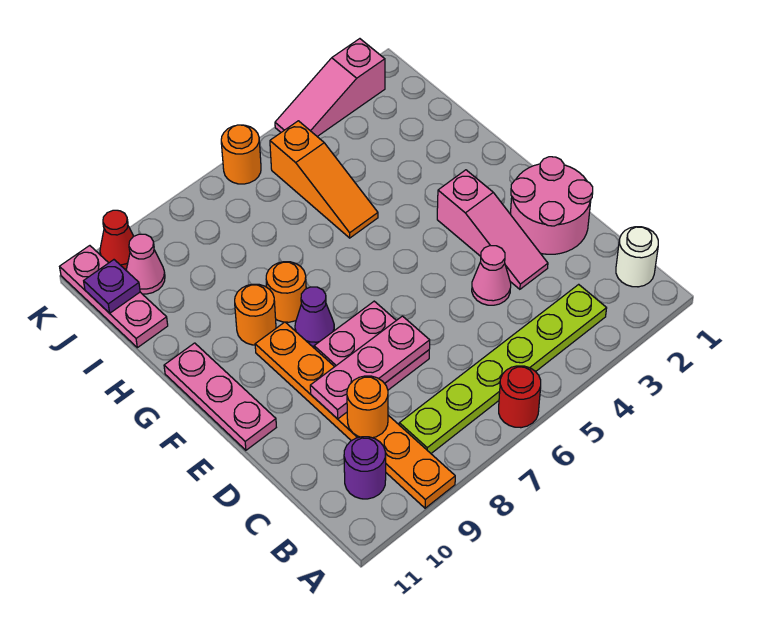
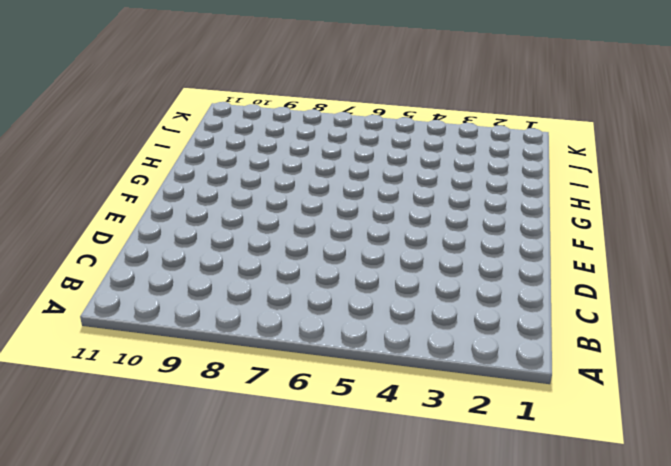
none -> red 1x1 round brick [499,366,541,428]
none -> orange 1x6 plate [255,322,455,508]
none -> white 1x1 round brick [616,227,658,287]

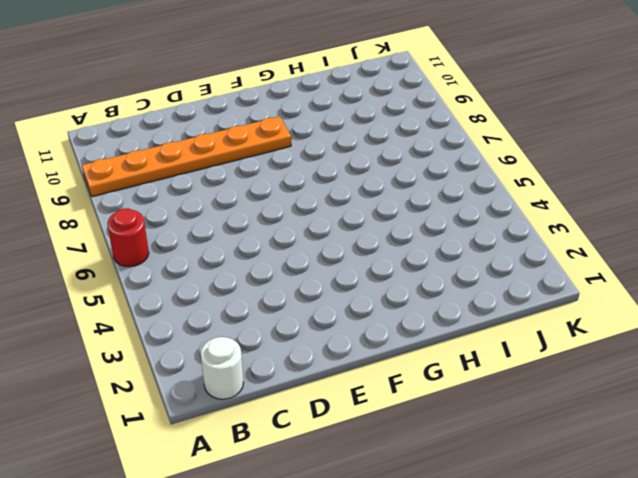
none -> lime 1x6 plate [399,284,607,453]
none -> purple 1x1 round brick [344,437,386,499]
none -> pink 2x2 round brick [510,157,593,254]

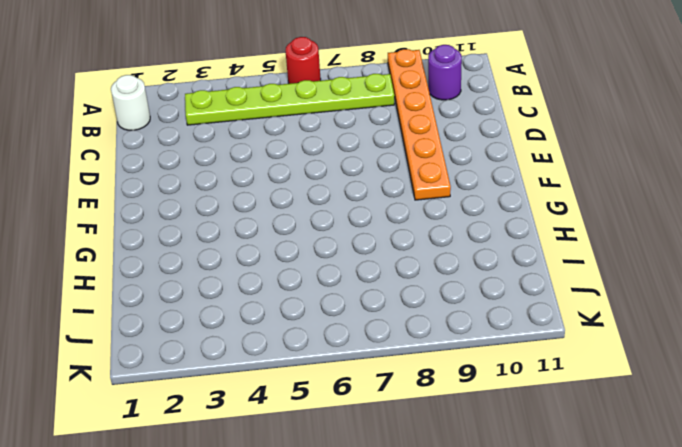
none -> pink 2x2 round brick [510,157,593,254]
none -> pink 1x3 slope [437,170,548,289]
none -> pink 1x1 cone [472,246,511,305]

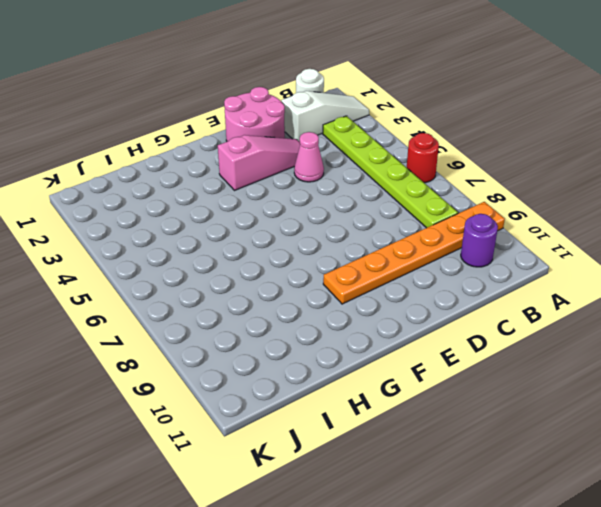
white 1x3 slope [281,91,369,142] -> none
none -> pink 2x2 plate [314,301,429,390]
none -> pink 1x3 plate [164,343,276,450]
none -> purple 1x1 cone [295,287,334,347]

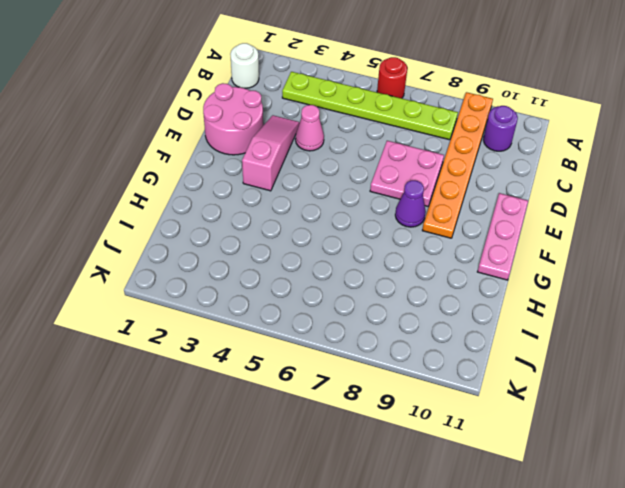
none -> orange 1x1 round brick [266,262,306,322]
none -> orange 1x1 round brick [235,284,276,345]
none -> orange 1x3 slope [270,121,378,238]

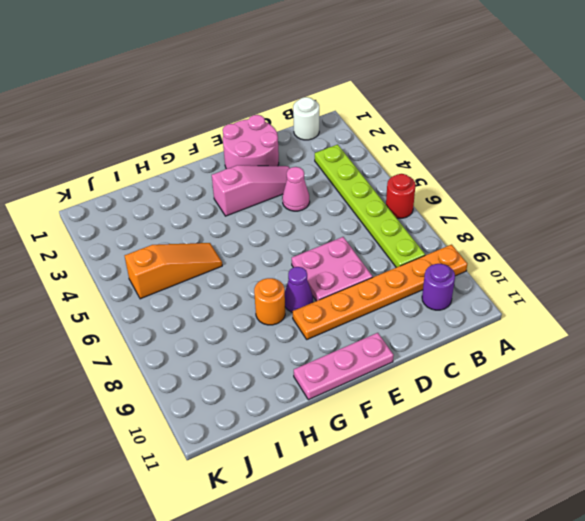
none -> orange 1x1 round brick [235,284,276,345]
none -> pink 1x3 plate [60,246,168,348]
none -> pink 1x1 cone [126,234,165,294]

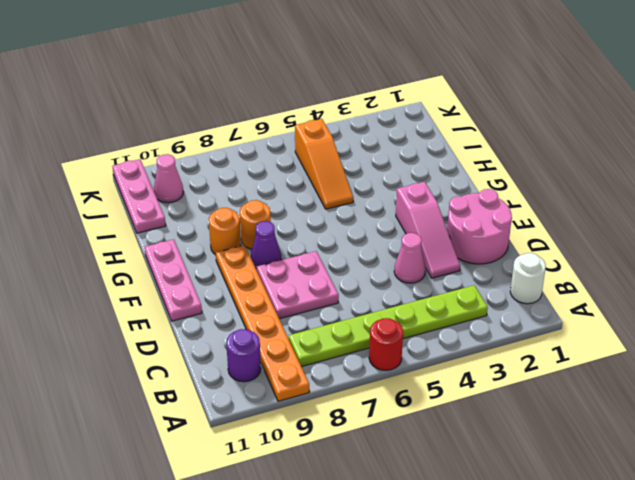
none -> pink 1x3 slope [275,39,385,136]
none -> orange 1x1 round brick [221,125,261,184]
none -> red 1x1 cone [100,210,134,269]

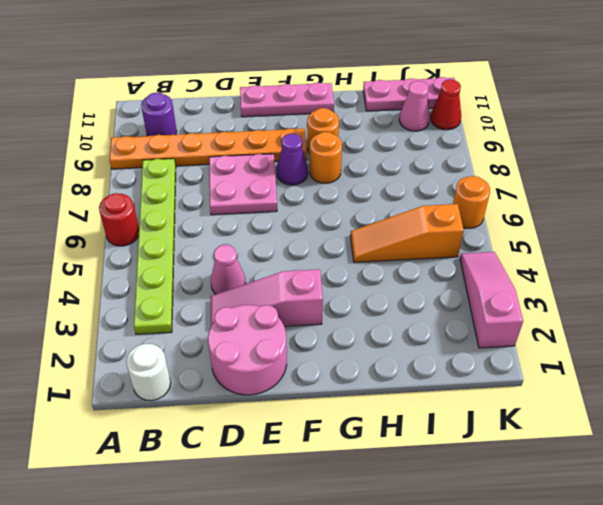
none -> orange 1x1 round brick [347,376,388,438]
none -> pink 1x3 plate [310,316,430,419]
none -> purple 1x1 plate [84,260,140,313]

